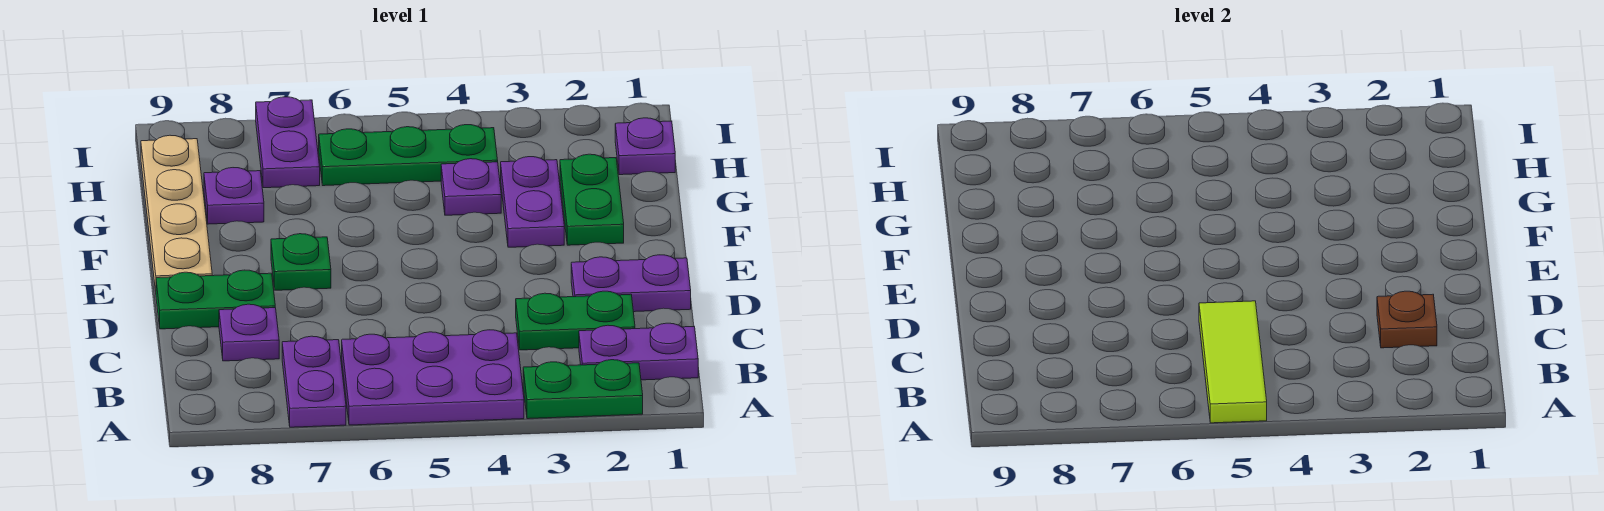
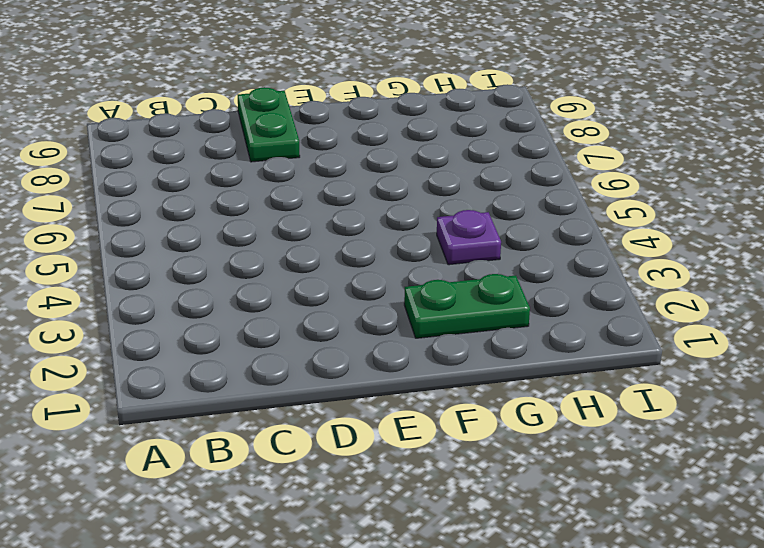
none -> green 1x2 plate [523,360,643,419]
none -> purple 2x3 plate [342,330,524,425]
none -> purple 1x2 plate [282,336,346,427]

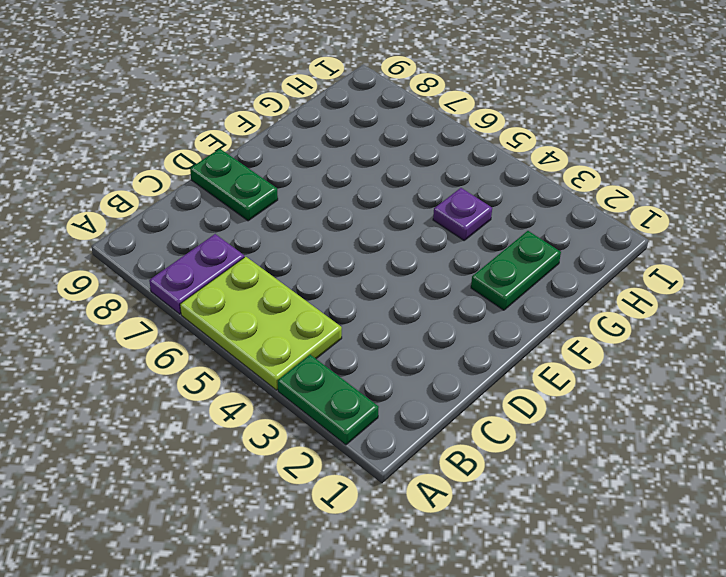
lime 2x3 plate [180,257,342,390] -> purple 2x3 plate [342,330,524,425]
none -> purple 1x2 plate [579,323,698,380]
none -> green 1x2 plate [516,291,635,350]
none -> purple 1x1 plate [219,304,279,361]

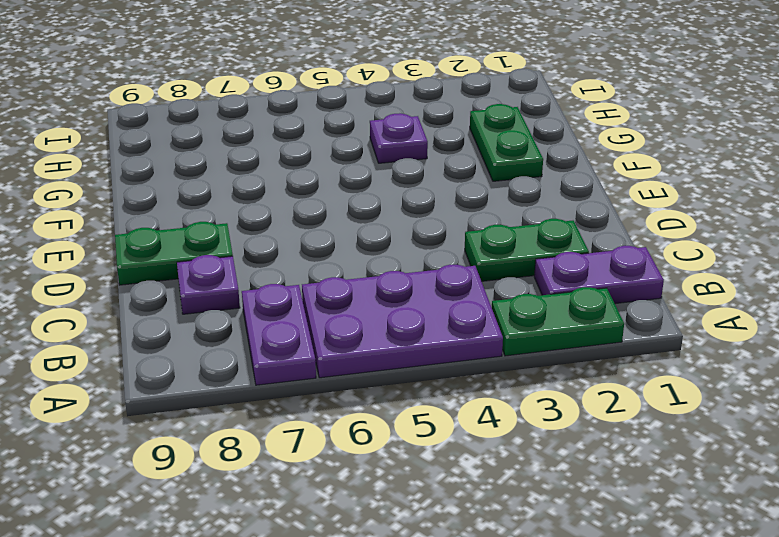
none -> purple 1x2 plate [571,255,691,312]
none -> green 1x1 plate [271,234,331,290]
none -> tan 1x4 plate [141,135,212,292]

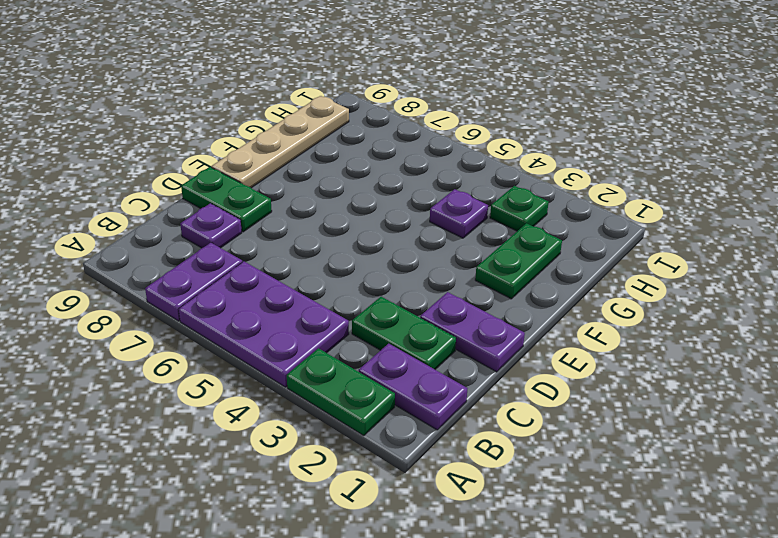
green 1x1 plate [490,186,549,231] -> green 1x1 plate moved to [271,234,331,290]
none -> purple 1x2 plate [501,157,564,247]
none -> purple 1x1 plate [204,168,264,224]
none -> purple 1x1 plate [615,118,675,175]

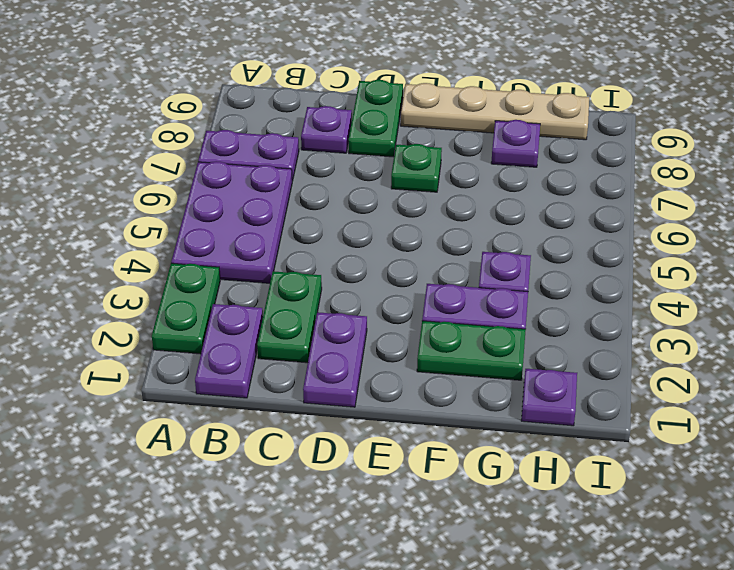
none -> green 1x3 plate [319,125,498,186]
none -> purple 1x2 plate [256,97,320,188]
none -> lime 1x3 tile [1199,301,1267,423]

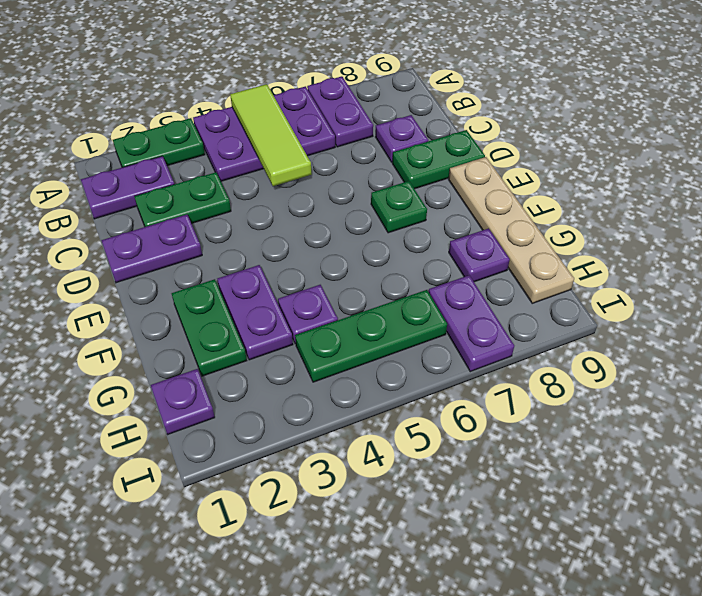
none -> brown 1x1 plate [1377,291,1437,348]

